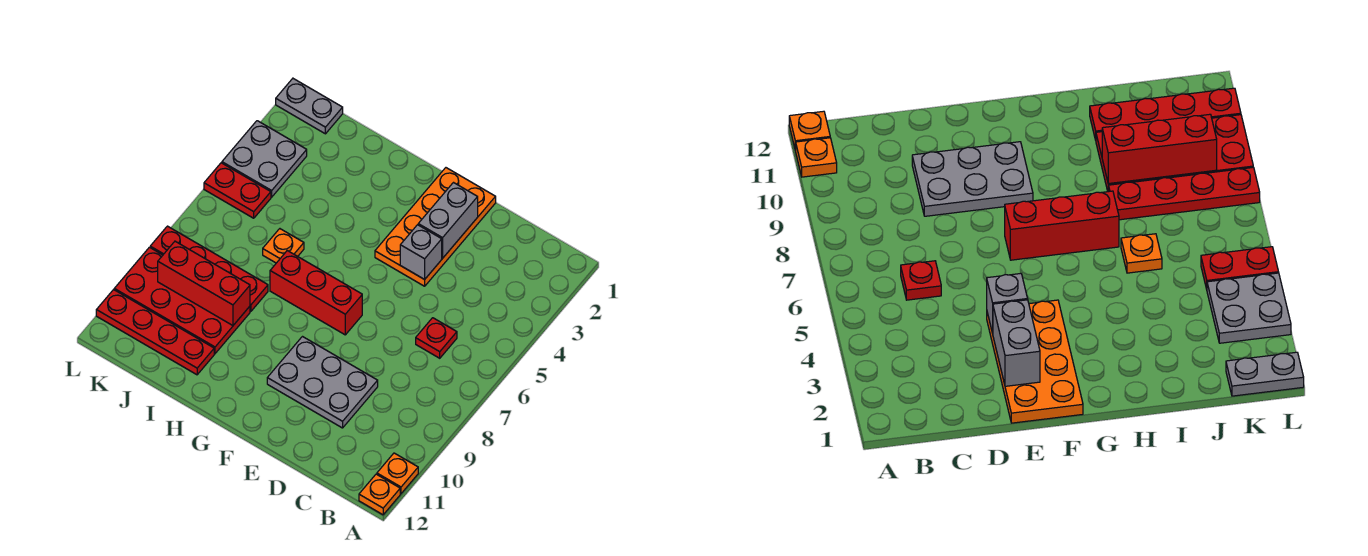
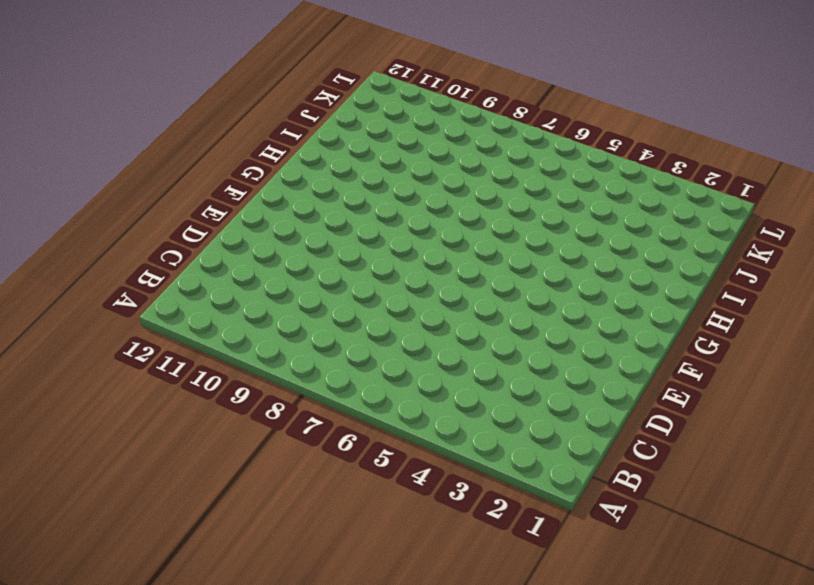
none -> orange 1x1 plate [377,453,418,494]
none -> orange 1x1 plate [359,474,400,515]
none -> red 1x1 plate [416,318,457,358]

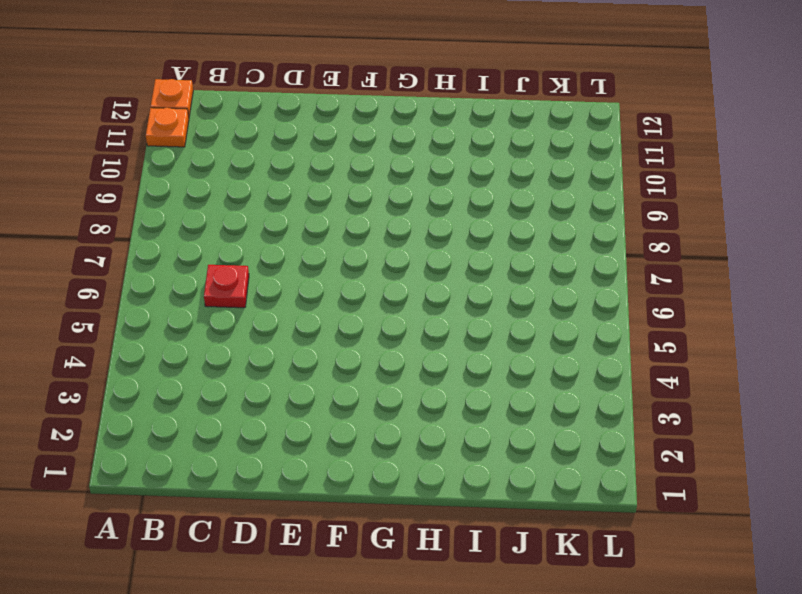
none -> grey 2x3 plate [267,337,378,428]
none -> orange 2x4 plate [375,168,496,286]
none -> red 1x3 brick [270,251,362,335]

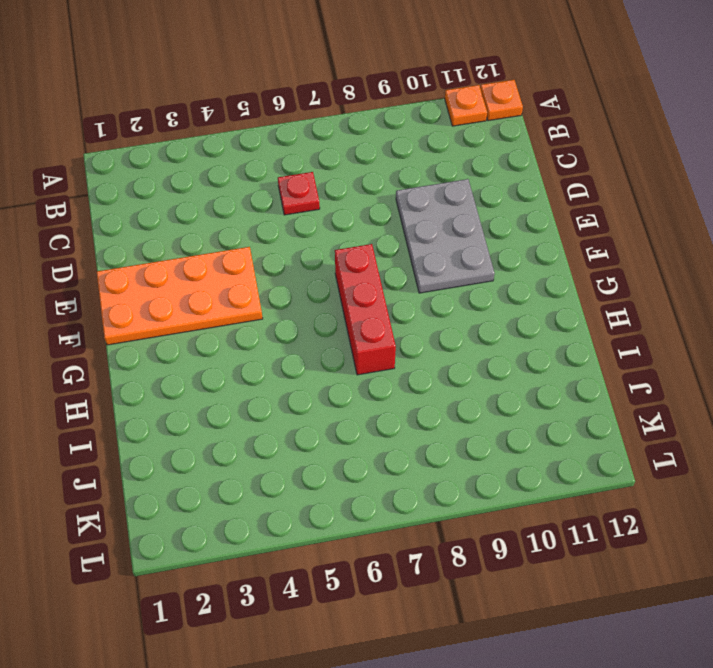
none -> orange 1x1 plate [263,229,304,263]
none -> red 1x4 plate [150,226,268,311]
none -> red 2x4 plate [114,247,250,354]

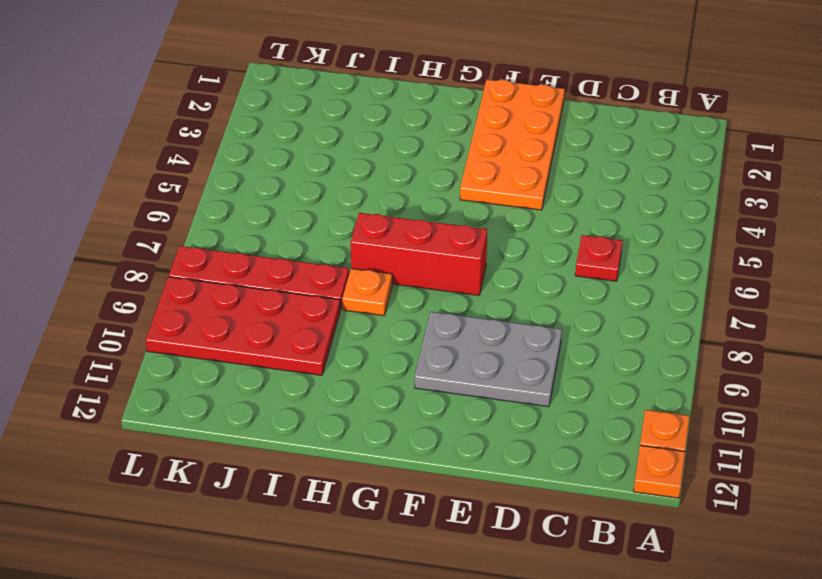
orange 1x1 plate [342,268,392,316] -> orange 1x1 plate moved to [263,229,304,263]
none -> red 1x4 plate [96,290,214,375]
none -> grey 1x2 plate [276,78,343,134]
none -> grey 2x2 plate [222,121,307,197]

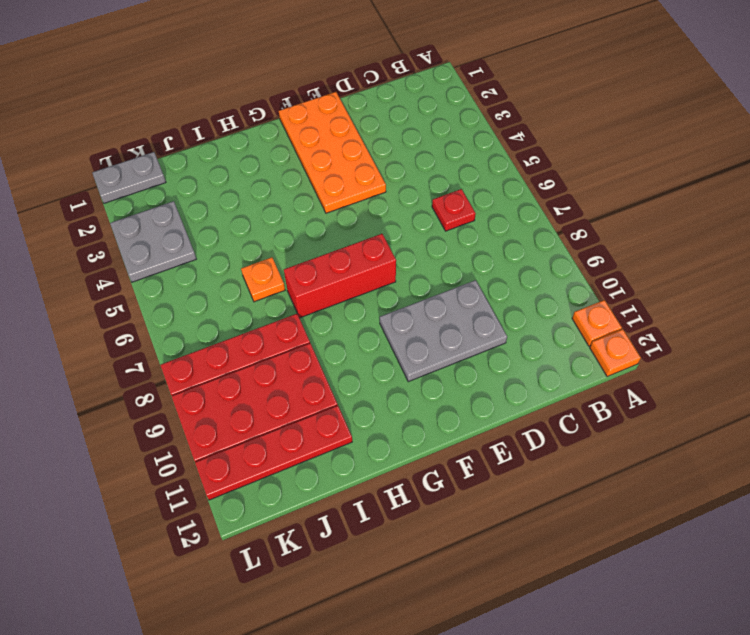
none -> red 1x2 plate [204,163,271,218]
none -> grey 1x2 brick [418,183,478,258]
none -> grey 1x1 brick [400,225,442,279]

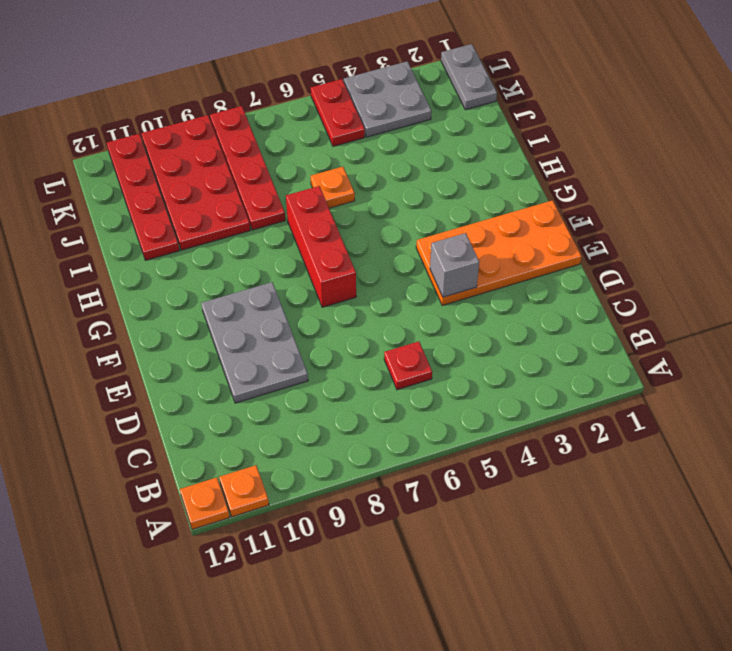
none -> grey 1x2 brick [418,183,478,258]
none -> red 1x3 brick [158,241,250,325]

